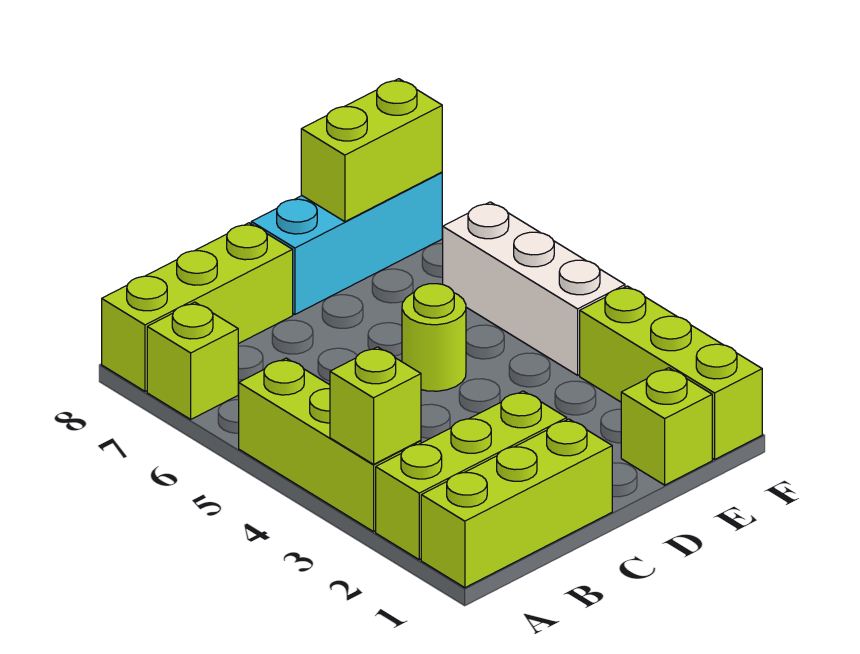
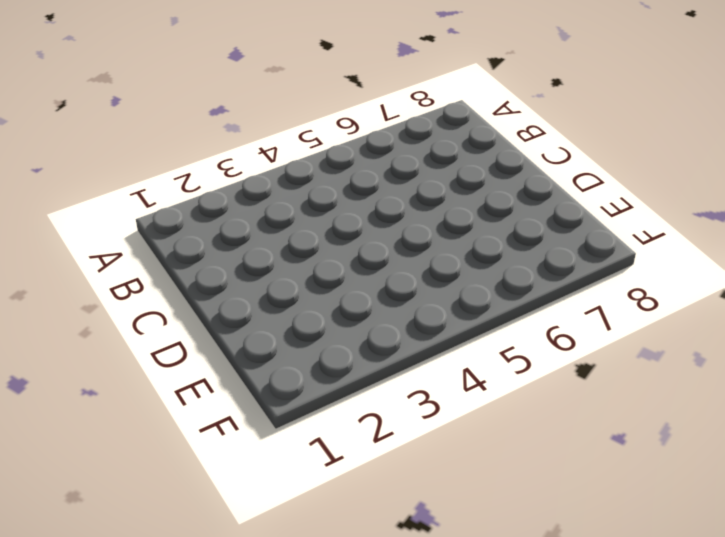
none -> lime 1x3 brick [421,419,612,588]
none -> lime 1x3 brick [376,391,567,560]
none -> lime 1x3 brick [239,358,421,532]

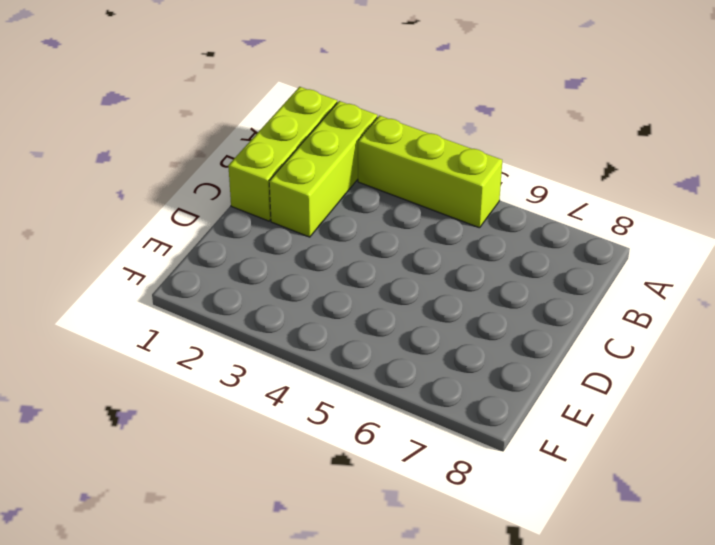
none -> lime 1x1 brick [147,302,238,419]
none -> lime 1x3 brick [102,223,293,391]
none -> lime 1x1 round brick [402,284,466,391]

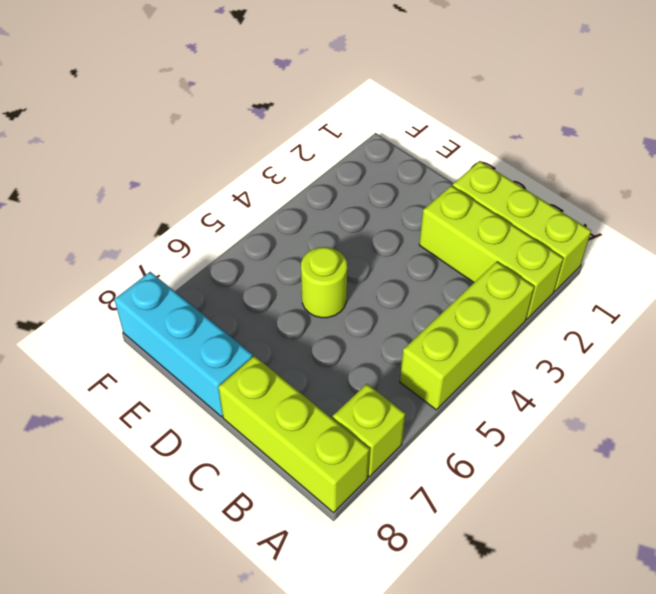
none -> lime 1x1 brick [621,368,712,485]
none -> lime 1x3 brick [580,286,762,459]
none -> white 1x3 brick [442,202,625,375]

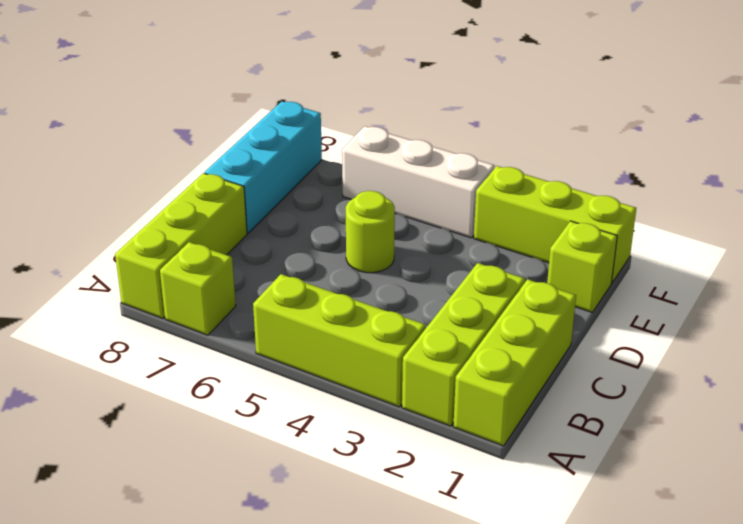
none -> lime 1x1 brick [330,347,421,464]
none -> lime 1x2 brick [301,79,442,222]

